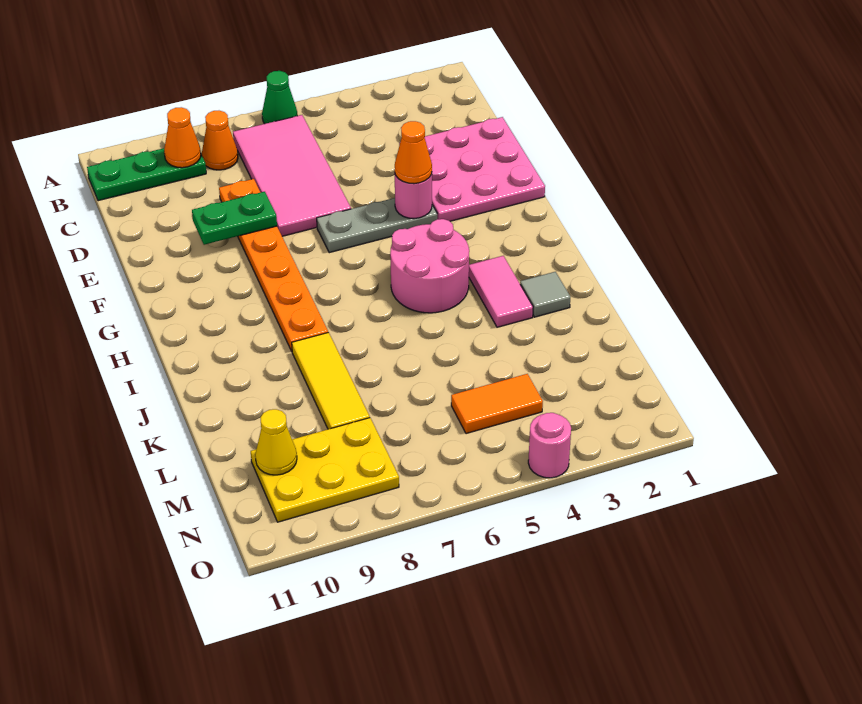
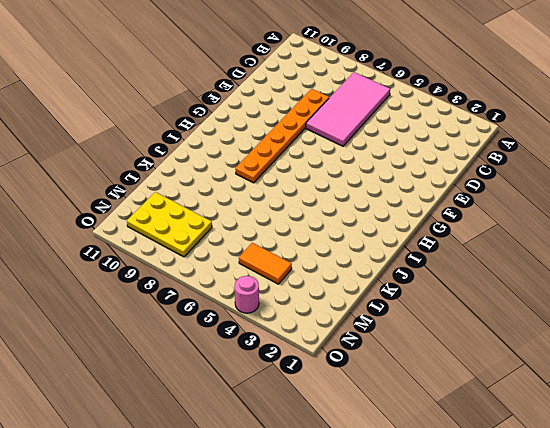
none -> green 1x1 cone [262,71,297,124]
none -> orange 1x1 cone [202,111,238,170]
none -> green 1x3 plate [87,148,206,201]

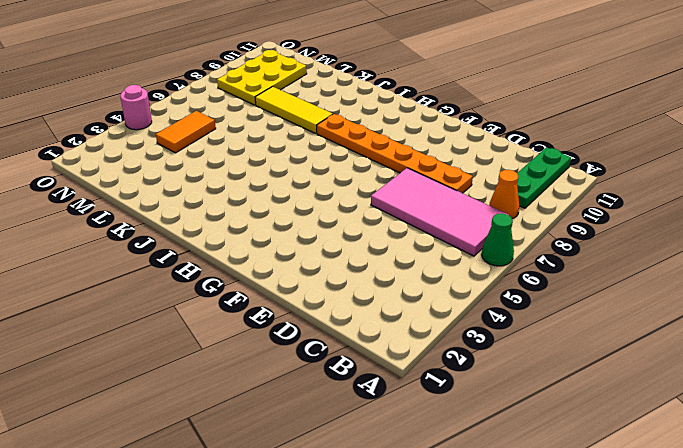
none -> pink 3x3 plate [399,117,545,221]
none -> grey 1x3 plate [317,198,437,253]
none -> pink 2x2 round brick [390,219,469,313]

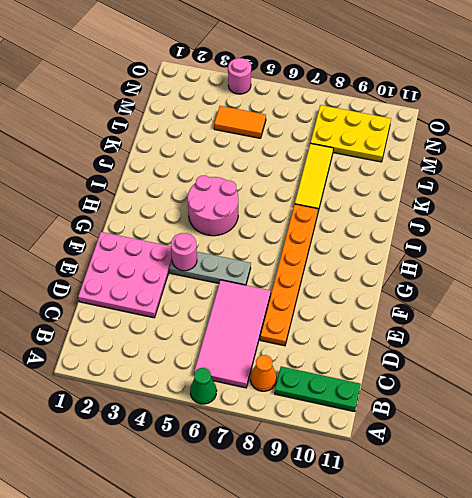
none -> pink 1x2 tile [469,256,533,327]
none -> grey 1x1 tile [520,272,570,317]
none -> orange 1x1 cone [164,107,201,168]

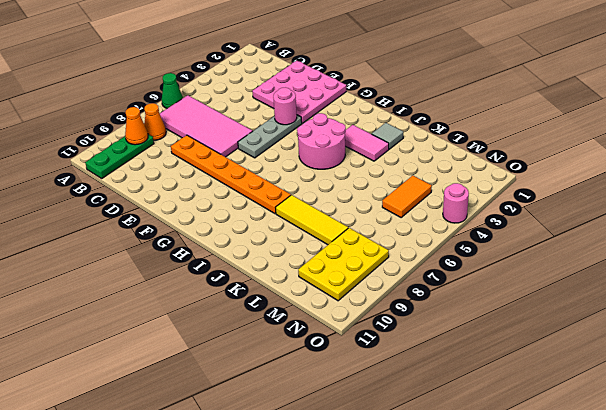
none -> green 1x2 plate [192,192,277,245]
none -> yellow 1x1 cone [255,409,297,475]
none -> orange 1x1 cone [395,121,432,184]

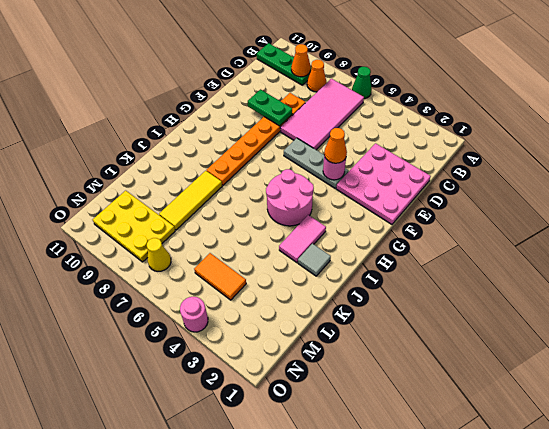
yellow 1x1 cone [147,238,171,271] -> yellow 1x1 cone moved to [255,409,297,475]

